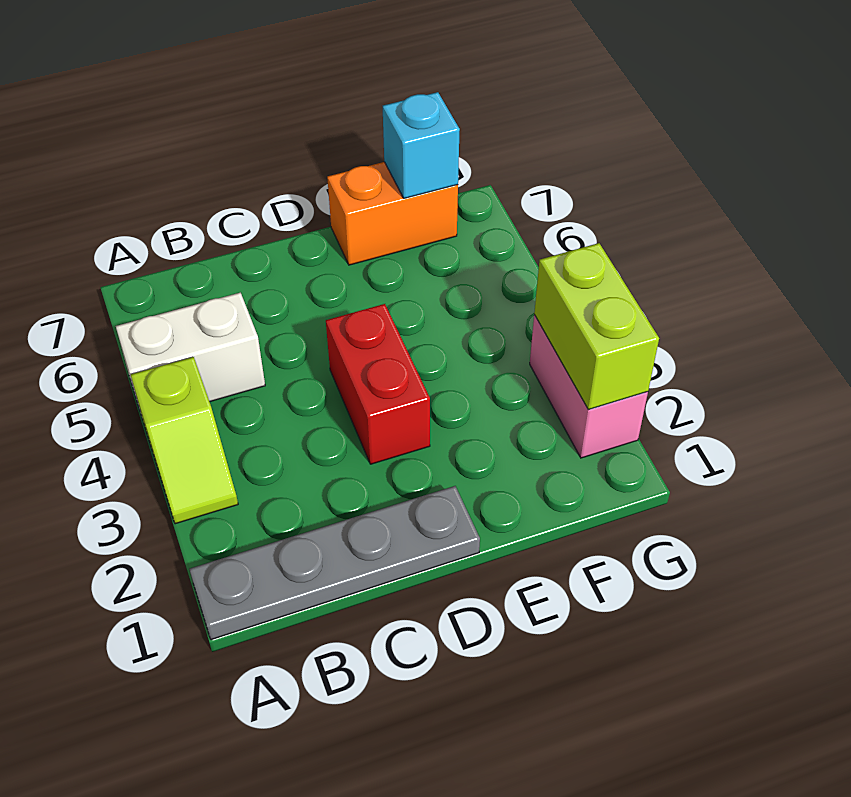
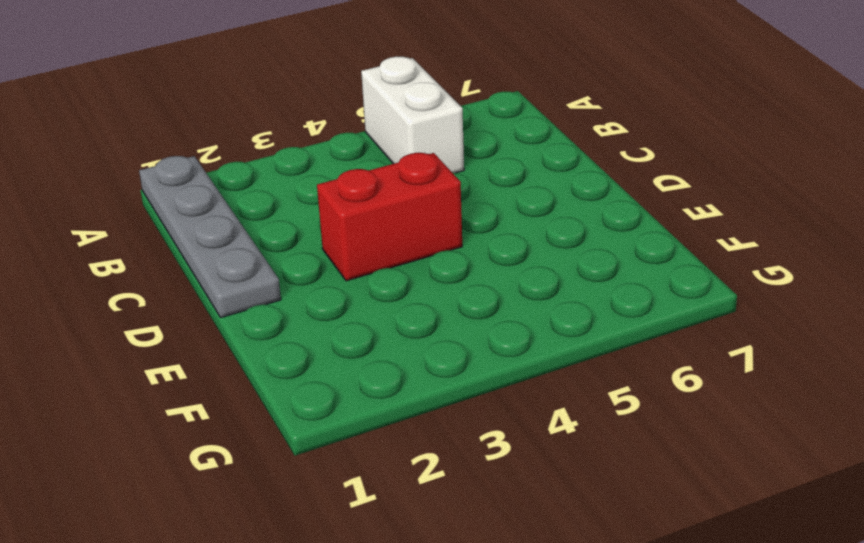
none -> lime 1x2 slope [131,357,238,524]
none -> orange 1x2 brick [327,162,458,265]

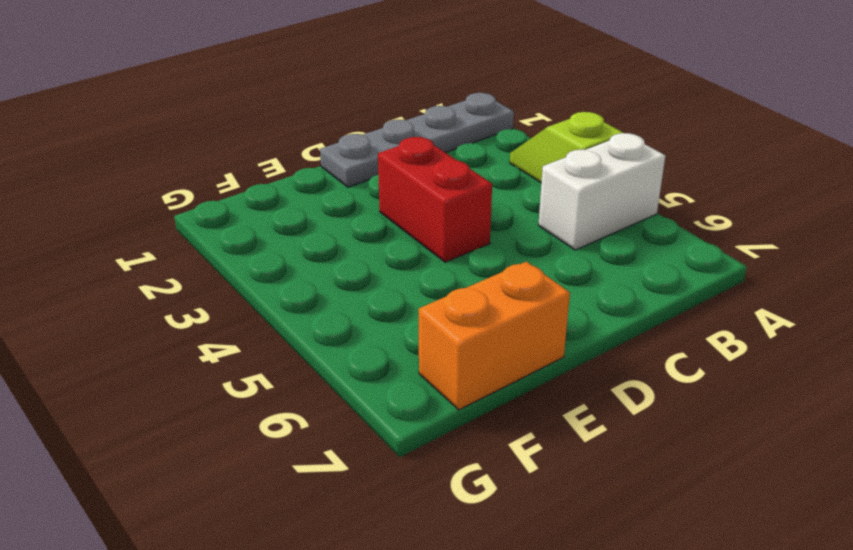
none -> pink 1x2 brick [530,315,648,458]
none -> cyan 1x1 brick [383,92,460,198]

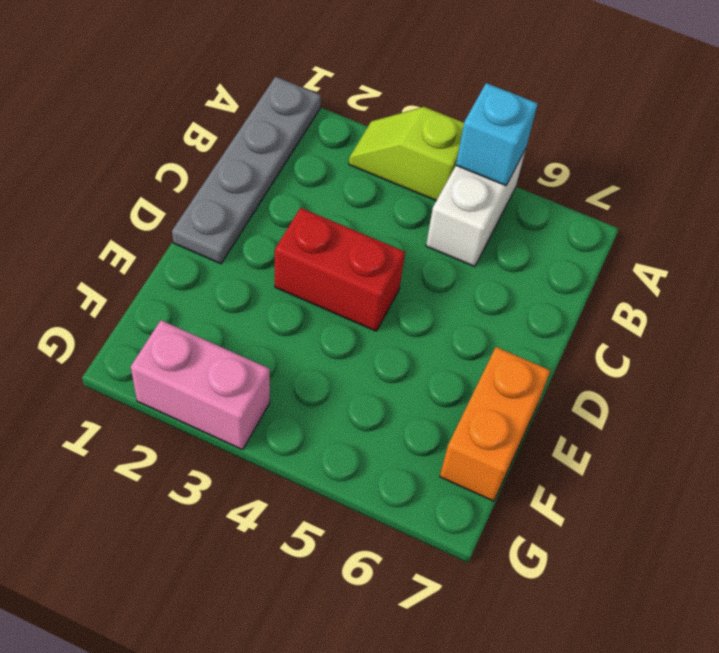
cyan 1x1 brick [456,83,538,186] -> cyan 1x1 brick moved to [383,92,460,198]
none -> lime 1x2 brick [534,243,659,410]

